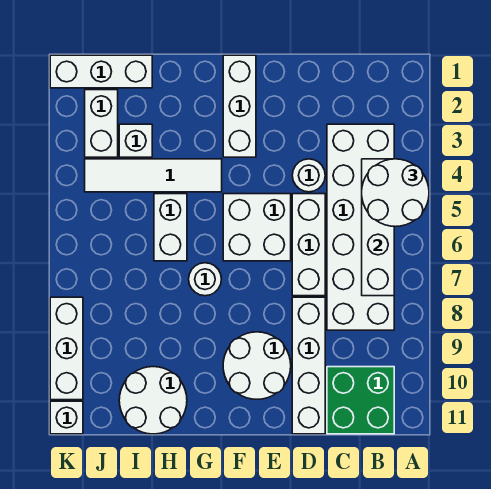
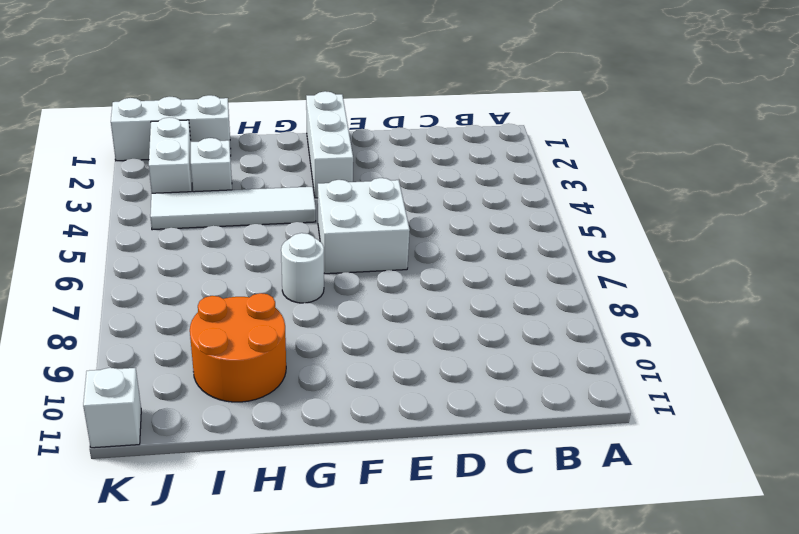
orange 2x2 round brick [190,293,286,402] -> white 2x2 round brick [119,367,187,434]
none -> white 2x6 brick [327,124,394,330]
none -> green 2x2 brick [327,367,394,434]
none -> white 1x1 round brick [292,159,325,192]

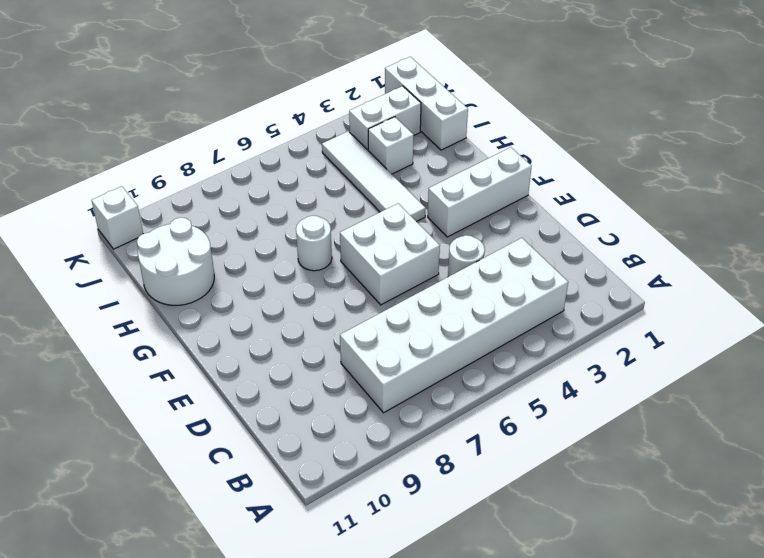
none -> green 2x2 brick [327,367,394,434]
none -> white 1x3 brick [292,194,325,296]
none -> white 1x4 brick [292,297,325,434]

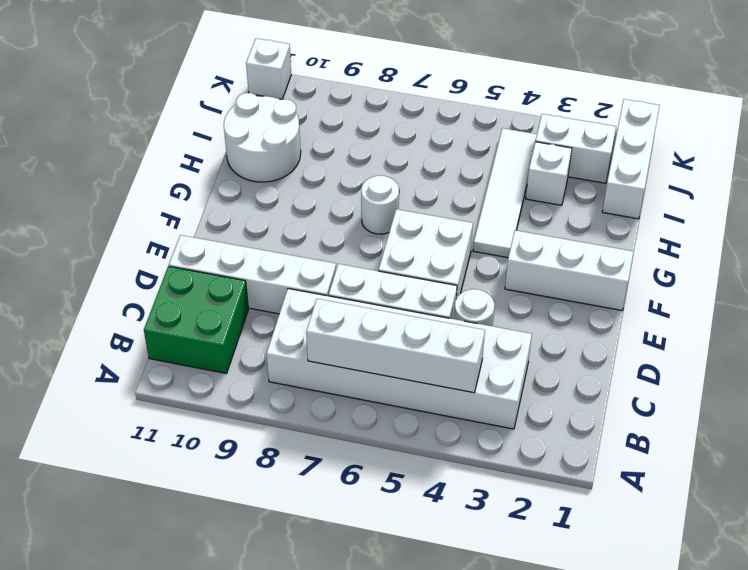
none -> white 2x2 round brick [223,332,291,399]
none -> white 1x2 brick [154,194,187,261]
none -> white 1x3 brick [50,297,83,400]

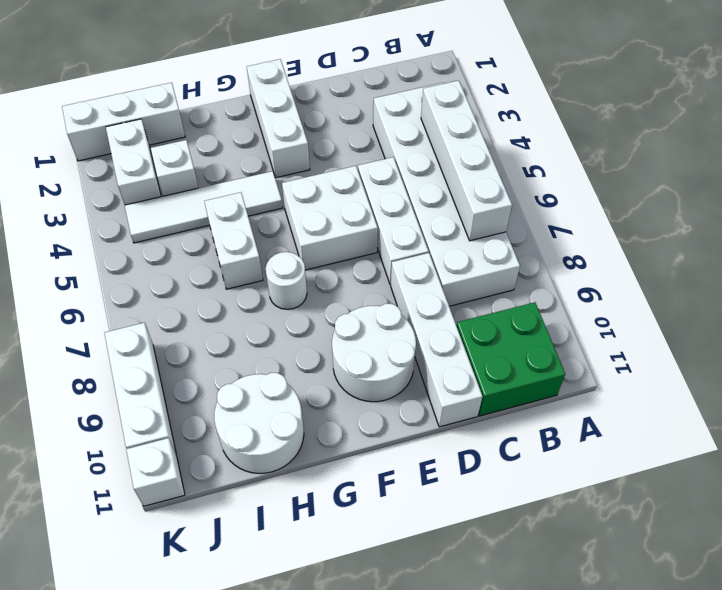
none -> white 1x1 round brick [292,159,325,192]
none -> white 2x2 round brick [362,159,429,227]

